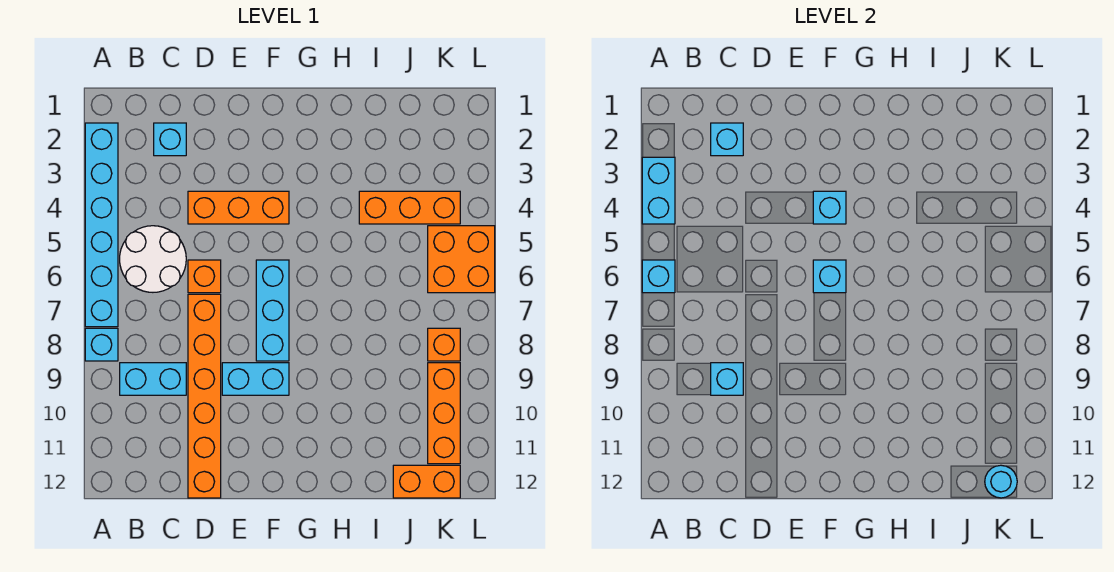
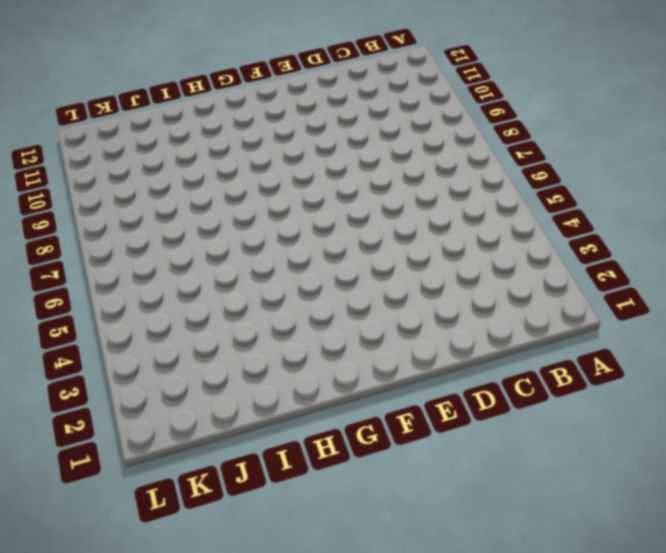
none -> cyan 1x6 brick [85,123,118,327]
none -> cyan 1x1 brick [85,328,118,361]
none -> white 2x2 round brick [120,226,186,292]

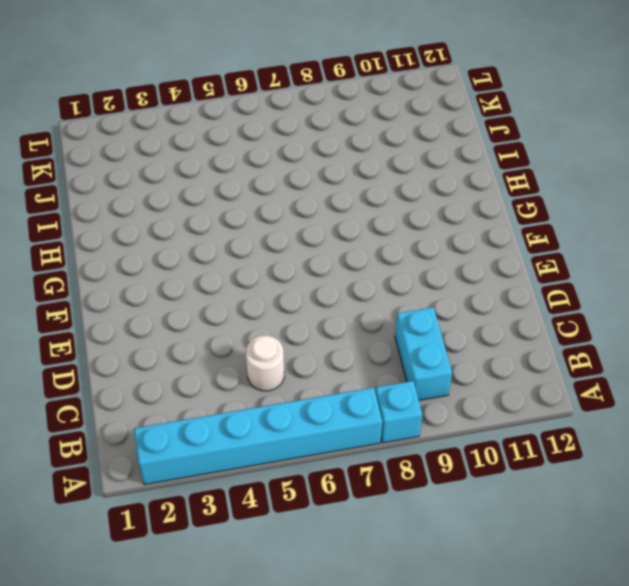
white 1x1 round brick [246,336,284,391] -> white 2x2 round brick [120,226,186,292]
none -> cyan 1x1 brick [154,123,186,156]
none -> orange 1x3 brick [188,191,289,224]
none -> orange 1x1 brick [188,260,221,293]

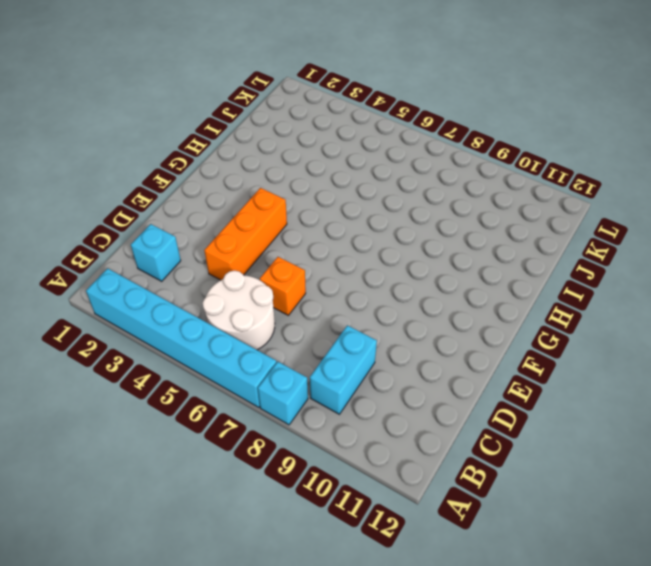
none -> orange 1x6 brick [188,294,221,498]
none -> cyan 1x2 brick [222,363,289,395]
none -> cyan 1x3 brick [256,260,289,361]

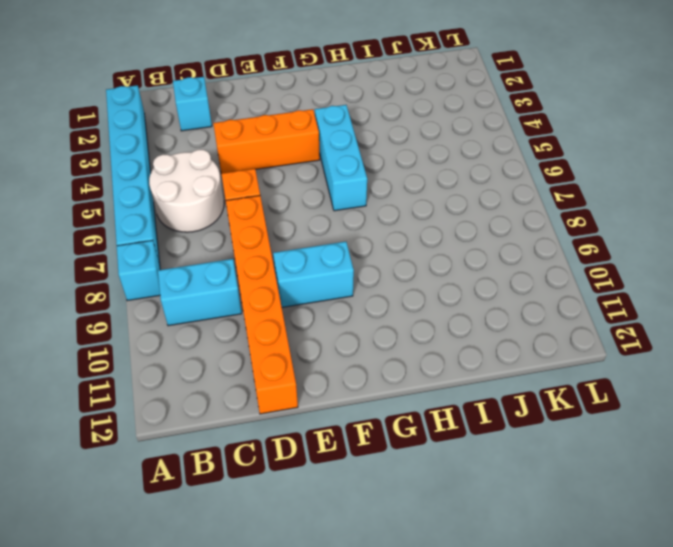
cyan 1x3 brick [315,105,367,211] -> cyan 1x3 brick moved to [256,260,289,361]
none -> orange 1x3 brick [359,191,460,224]
none -> orange 1x2 brick [393,465,460,498]
none -> orange 2x2 brick [428,226,495,293]

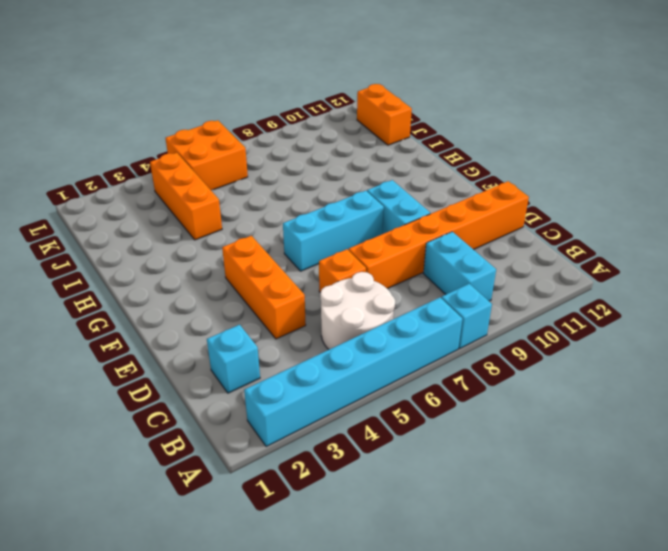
none -> orange 1x1 brick [428,328,460,361]
none -> orange 1x3 brick [428,363,460,464]
none -> cyan 1x2 brick [642,157,675,224]

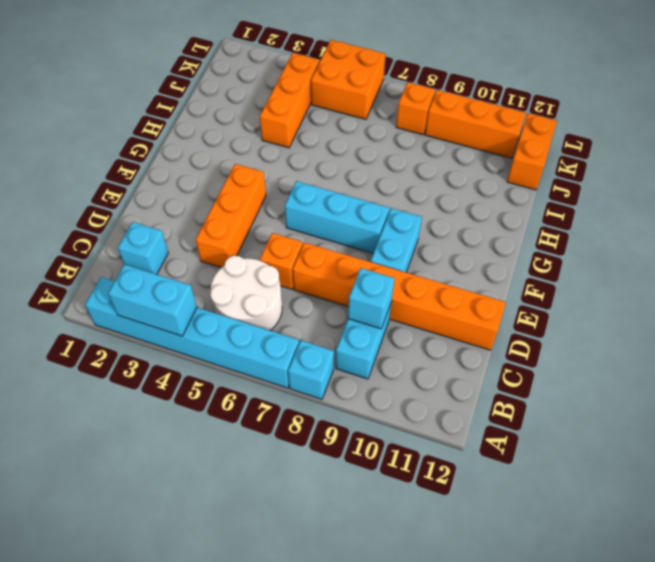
none -> cyan 1x1 brick [642,260,675,293]
none -> cyan 1x1 brick [711,123,743,156]
none -> cyan 1x1 brick [813,191,846,224]

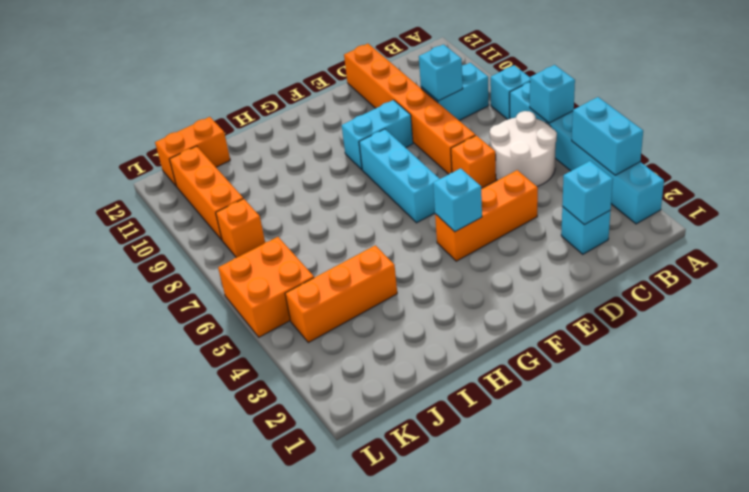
none -> cyan 1x1 brick [813,260,846,293]
none -> cyan 1x1 round brick [985,465,1017,498]

